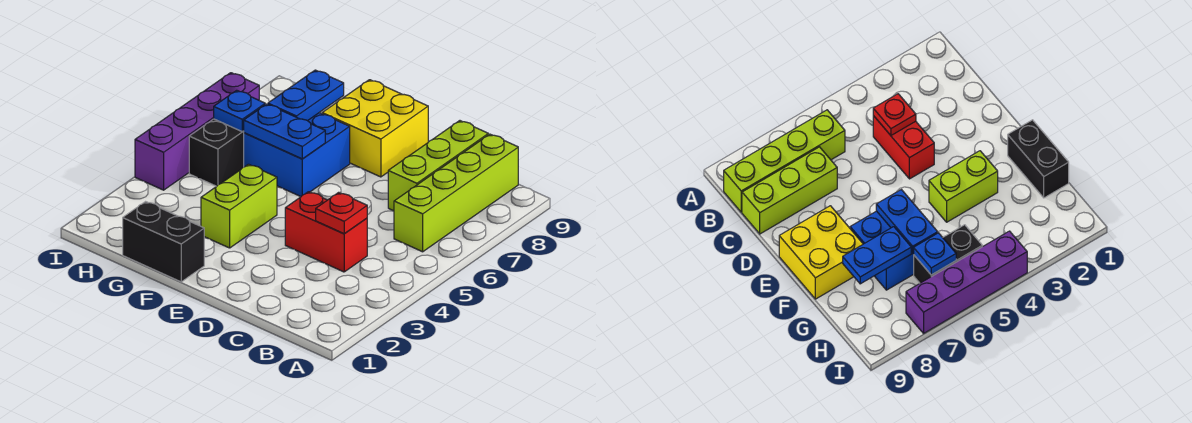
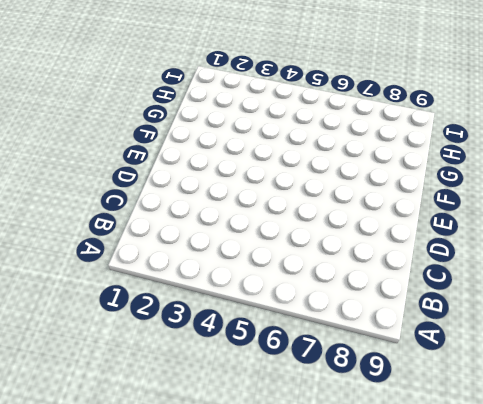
none -> lime 1x4 brick [394,134,518,252]
none -> red 1x2 brick [285,192,367,272]
none -> lime 1x3 brick [388,121,488,211]

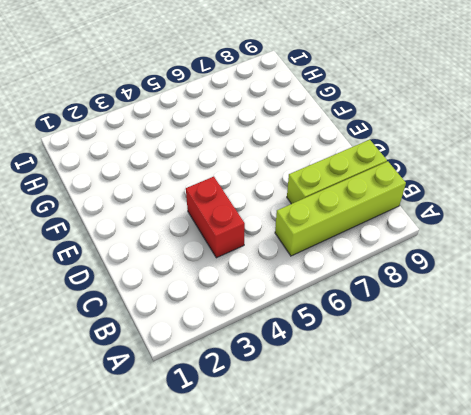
none -> yellow 2x2 brick [322,80,428,177]
none -> black 1x2 brick [123,202,204,282]
none -> lime 1x2 brick [201,164,277,248]

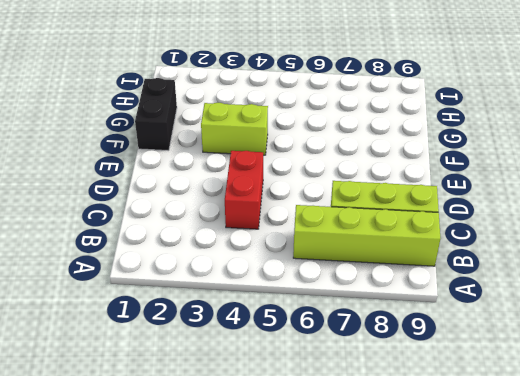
none -> yellow 2x2 brick [322,80,428,177]
none -> blue 2x2 brick [244,113,350,197]
none -> black 1x2 brick [189,119,244,186]

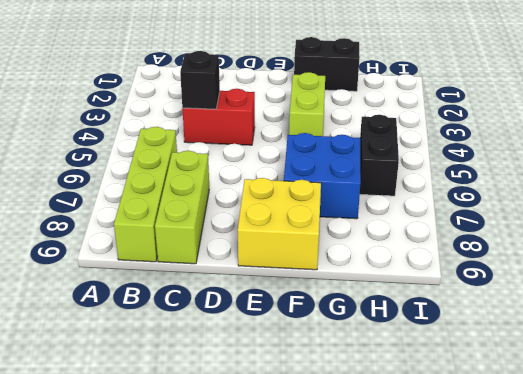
black 1x1 brick [180,51,220,109] -> red 1x1 plate [316,192,367,234]
none -> purple 1x4 brick [135,73,259,190]
none -> blue 1x2 plate [244,104,325,159]
none -> blue 1x2 plate [268,70,344,121]

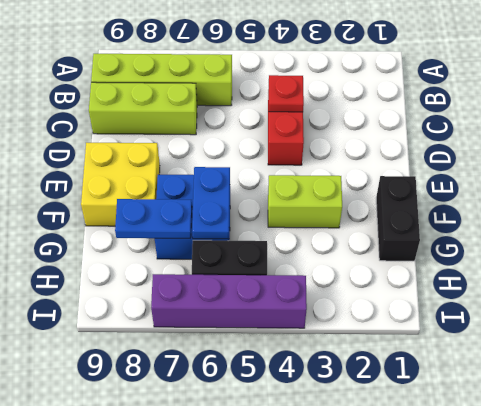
none -> blue 1x1 plate [214,90,265,132]

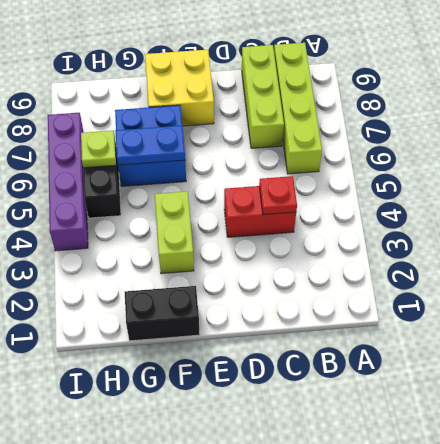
lime 1x1 plate [81,131,116,168] -> blue 1x1 plate [214,90,265,132]
none -> blue 1x2 plate [268,70,344,121]

